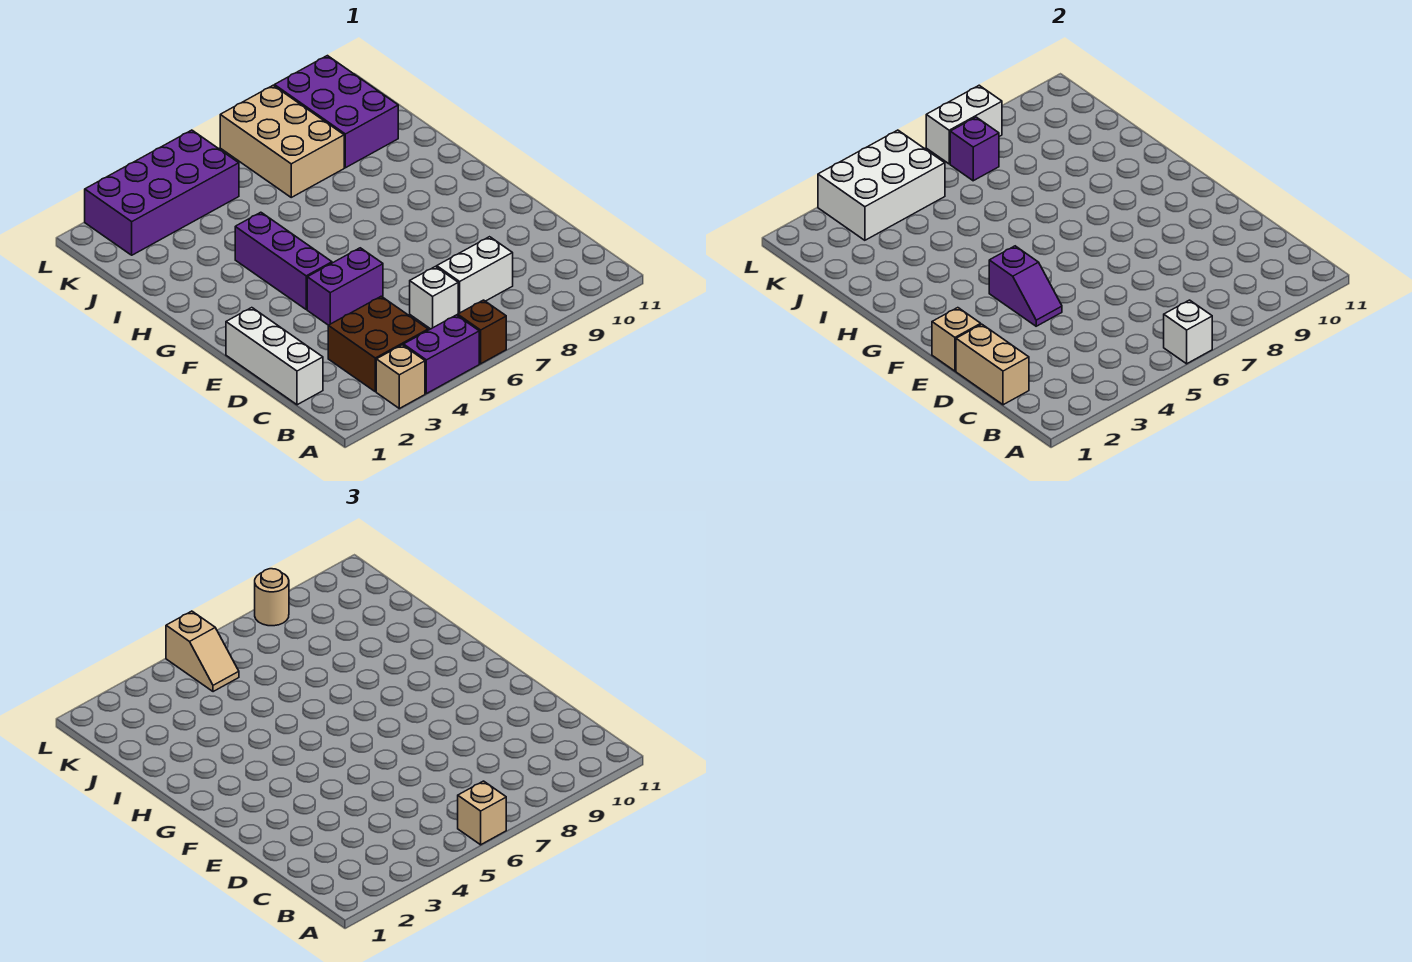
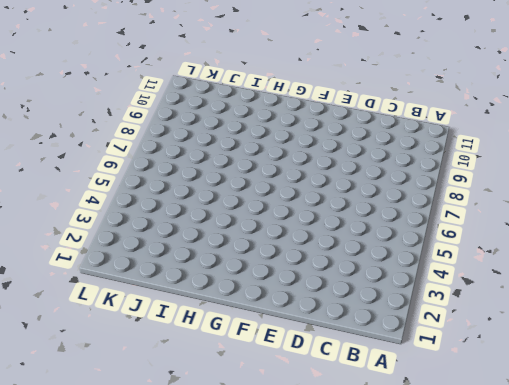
none -> tan 1x1 brick [376,345,425,408]
none -> purple 1x2 brick [404,315,479,394]
none -> brown 1x1 brick [458,300,506,364]

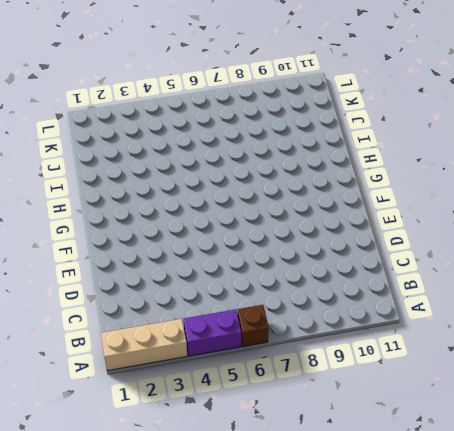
tan 1x3 brick [101,319,187,370] -> tan 1x1 brick [376,345,425,408]
none -> brown 2x2 brick [328,296,428,392]
none -> white 1x3 brick [226,308,323,405]
none -> white 1x1 brick [410,267,458,329]

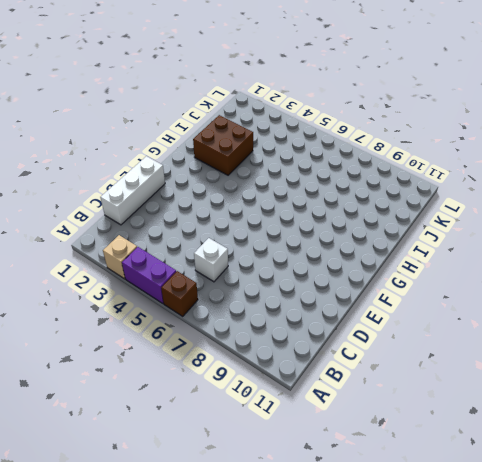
brown 2x2 brick [193,115,253,175] -> brown 2x2 brick moved to [328,296,428,392]
none -> white 1x2 brick [437,237,513,314]
none -> purple 1x2 brick [307,248,383,325]
none -> purple 1x3 brick [235,212,332,309]

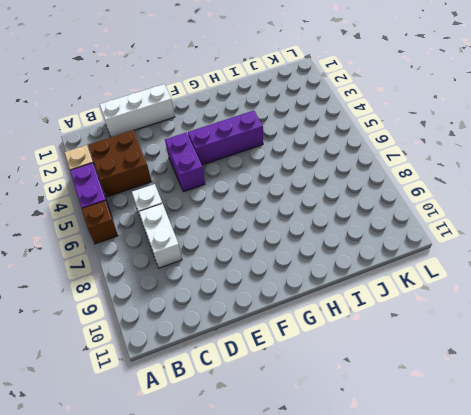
none -> tan 2x3 brick [220,85,344,197]
none -> purple 2x3 brick [274,56,398,168]
none -> purple 2x4 brick [85,130,239,255]

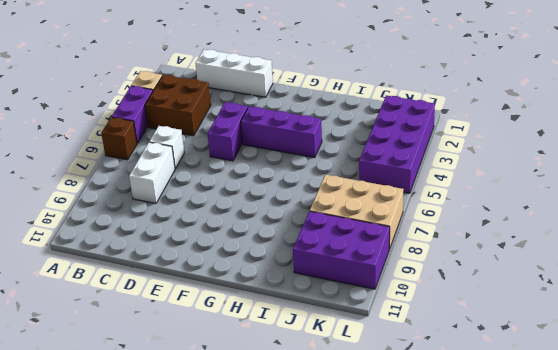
none -> white 1x1 brick [1164,300,1212,364]
none -> tan 1x2 brick [956,324,1029,405]
none -> tan 1x1 brick [932,308,981,371]

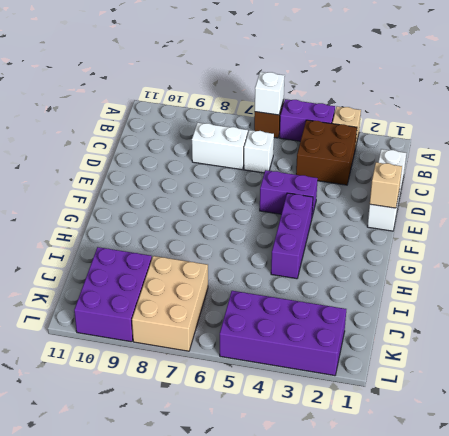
none -> tan 1x2 brick [956,324,1029,405]
none -> purple 1x2 slope [989,246,1062,326]
none -> white 2x3 brick [818,130,945,240]

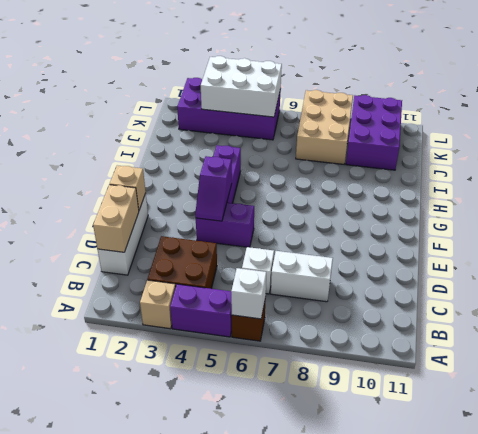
none -> purple 1x1 brick [950,117,999,181]
none -> white 1x2 brick [926,85,1002,164]
none -> tan 1x1 brick [458,781,506,845]

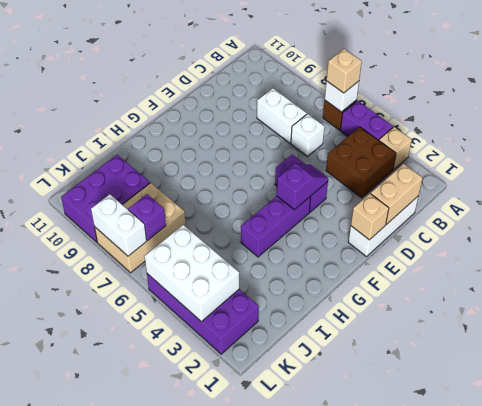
none -> tan 1x2 slope [166,611,239,692]
none -> tan 1x1 round brick [255,569,289,626]

